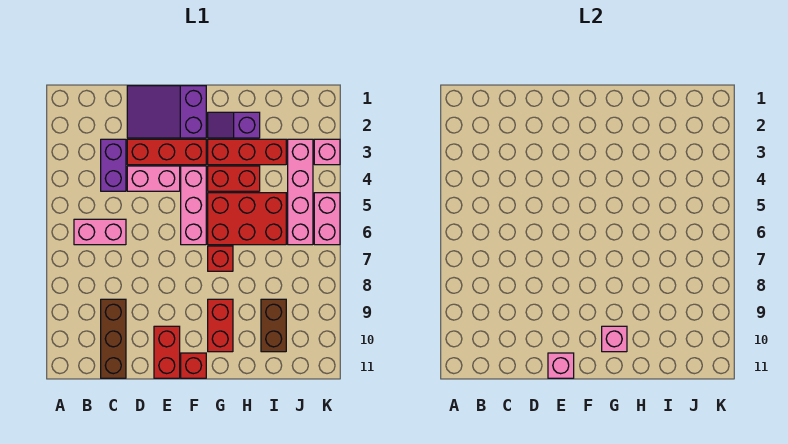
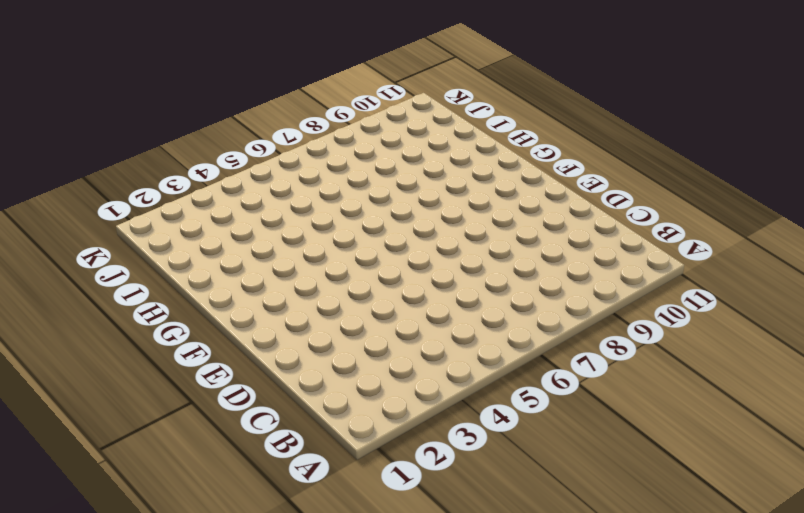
none -> pink 1x2 brick [74,219,126,245]
none -> purple 1x2 brick [101,139,126,191]
none -> brown 1x3 brick [101,299,126,378]

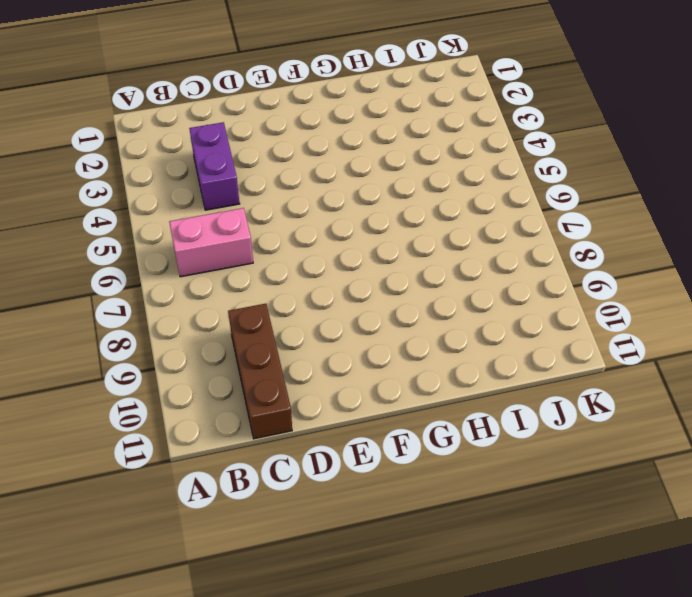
none -> purple 2x3 slope [127,86,206,138]
none -> red 1x3 brick [127,139,206,165]
none -> pink 1x2 brick [127,166,180,191]

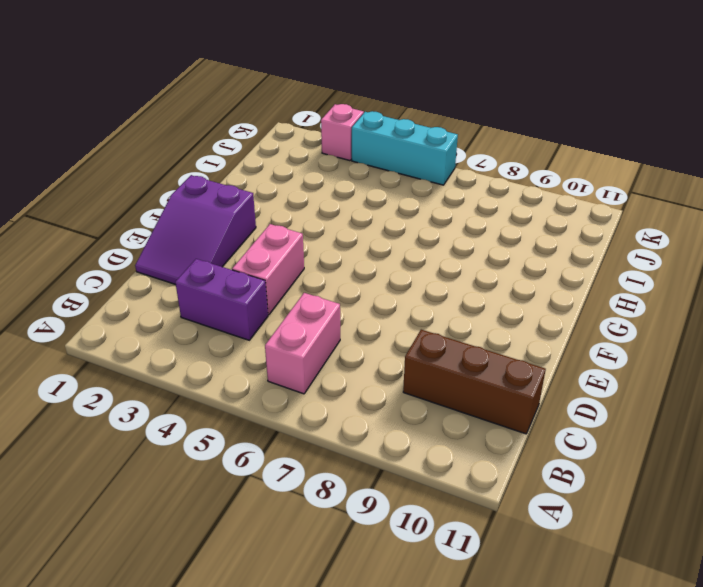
cyan 1x3 brick [352,111,458,185] -> pink 1x2 brick [314,193,340,245]
none -> red 1x3 brick [127,139,206,165]
none -> red 1x2 brick [154,326,180,378]
none -> pink 1x3 brick [181,166,206,245]

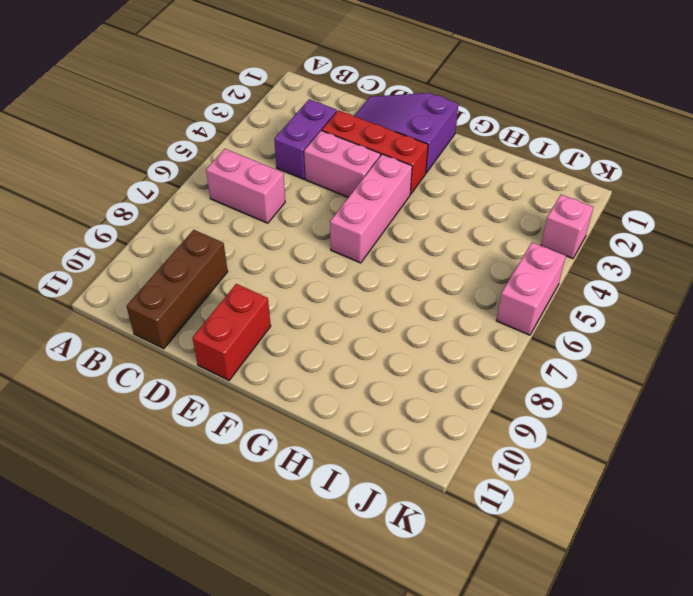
none -> red 1x1 brick [181,353,206,378]
none -> purple 1x2 slope [208,112,260,138]
none -> red 1x3 brick [208,139,286,165]

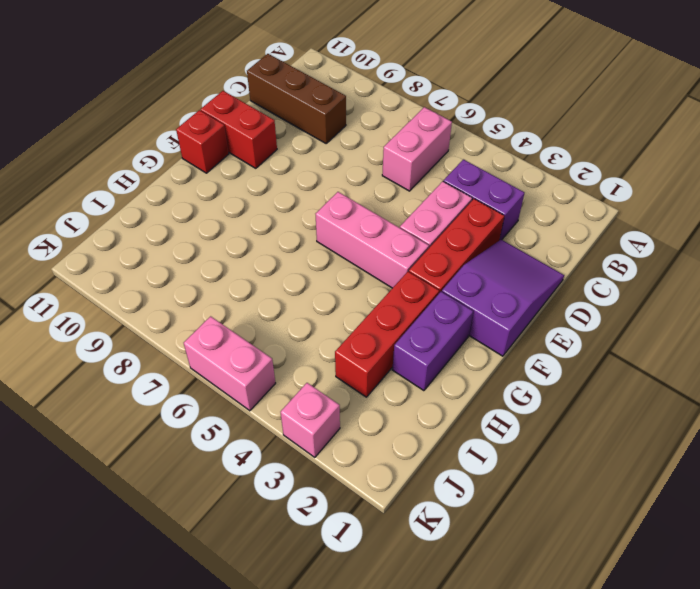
purple 1x2 brick [392,292,473,391] -> purple 1x2 slope [208,112,260,138]
none -> red 1x2 brick [208,166,260,191]
none -> red 2x3 brick [208,193,286,245]
none -> red 1x1 brick [208,246,233,271]

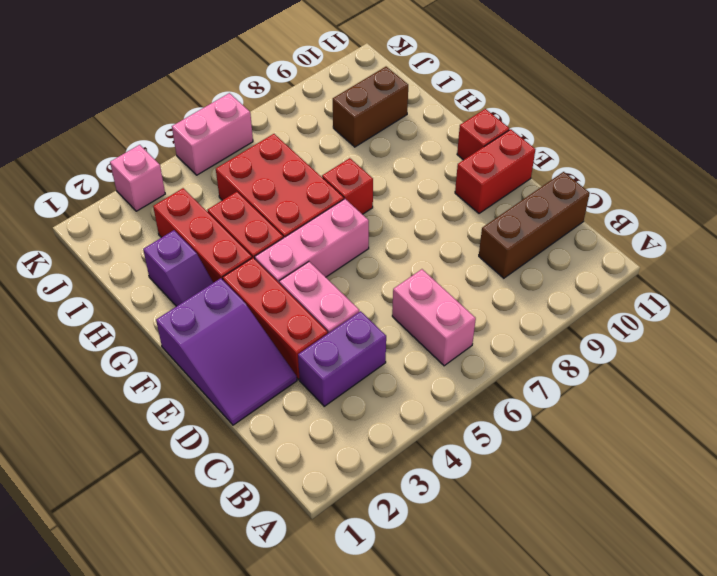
none -> red 1x2 brick [208,299,233,352]
none -> pink 1x4 brick [288,139,313,245]
none -> pink 1x1 brick [548,353,574,378]

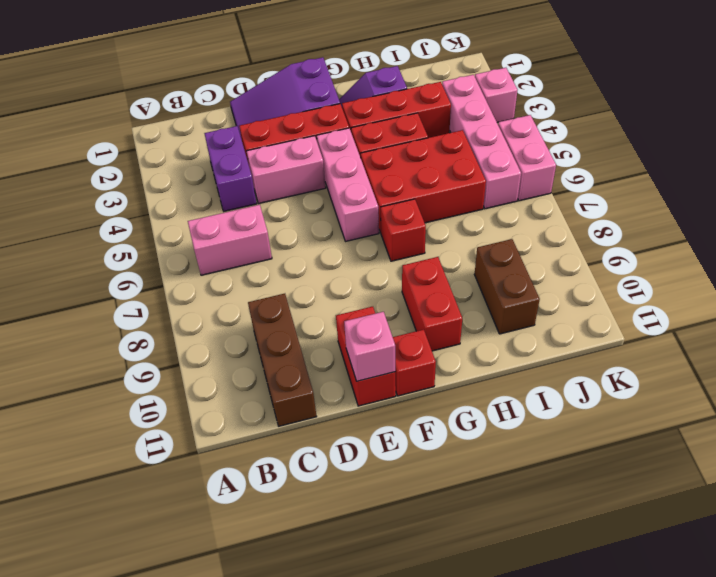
none -> pink 1x1 brick [602,326,627,352]

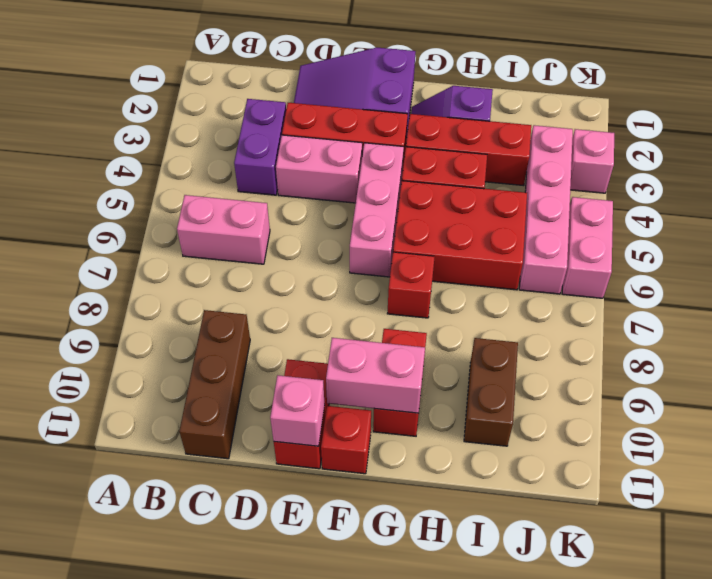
pink 1x2 brick [326,338,425,413] -> pink 1x1 brick [602,326,627,352]

